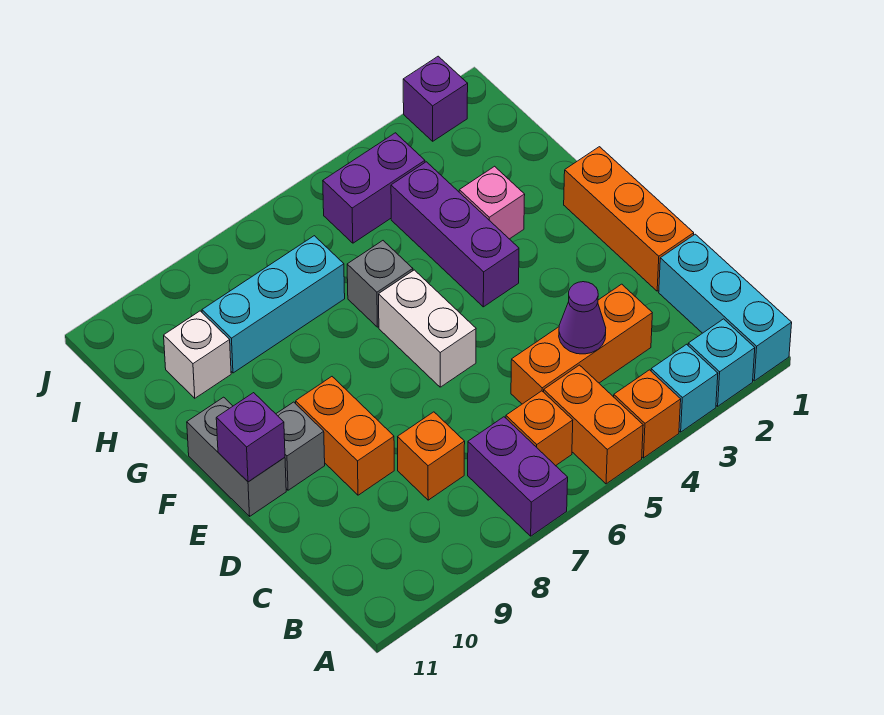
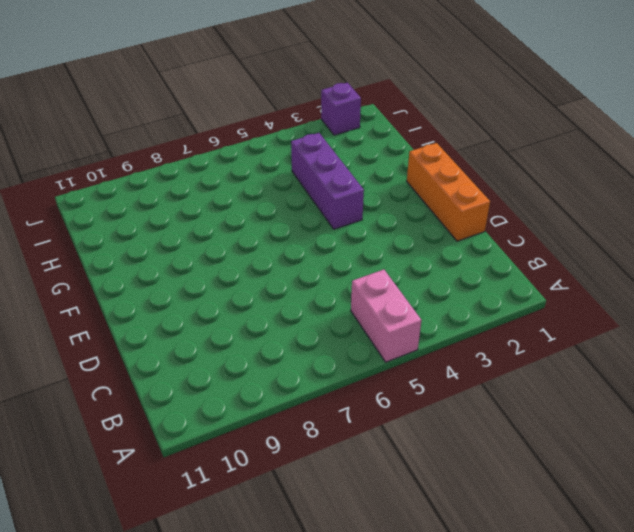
pink 1x2 brick [351,270,421,362] -> orange 1x2 brick [544,365,643,484]
none -> cyan 1x3 brick [659,234,792,381]
none -> cyan 1x1 brick [688,319,755,406]
none -> cyan 1x1 brick [651,344,718,432]

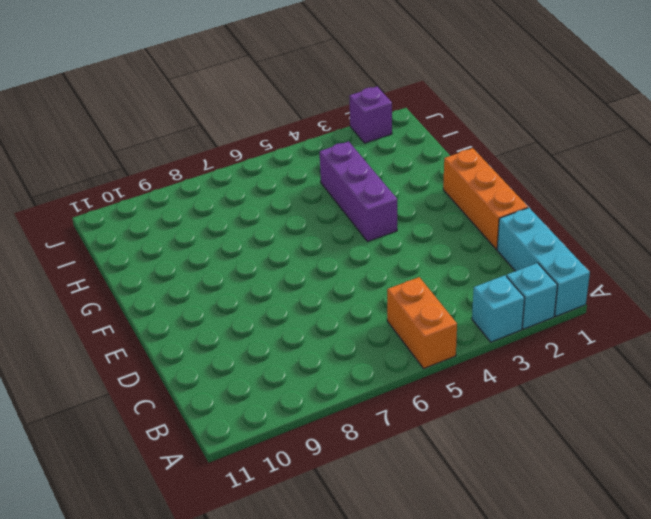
none -> orange 1x1 brick [614,370,681,458]
none -> purple 1x2 brick [468,417,568,536]
none -> orange 1x1 brick [506,391,573,466]

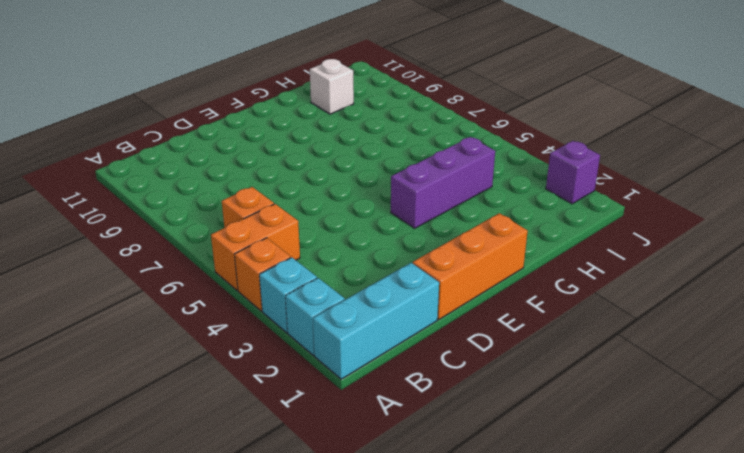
none -> purple 1x2 brick [468,417,568,536]
none -> orange 1x3 brick [511,284,652,404]
none -> orange 1x1 brick [398,412,465,500]

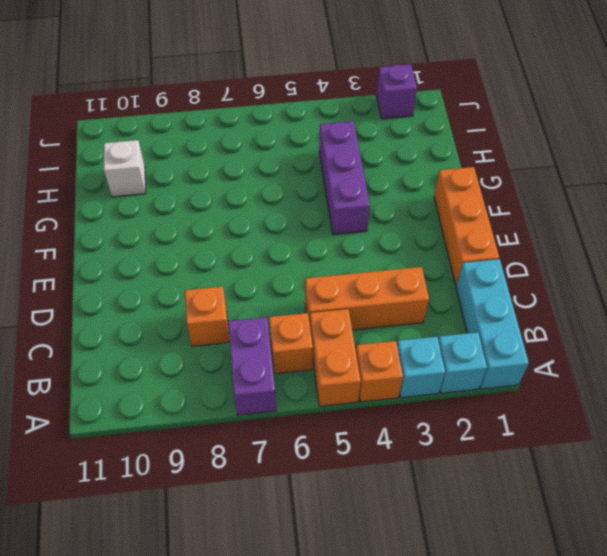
none -> orange 1x2 brick [296,377,394,495]
none -> white 1x2 brick [379,270,476,387]
none -> grey 1x1 brick [276,402,325,490]

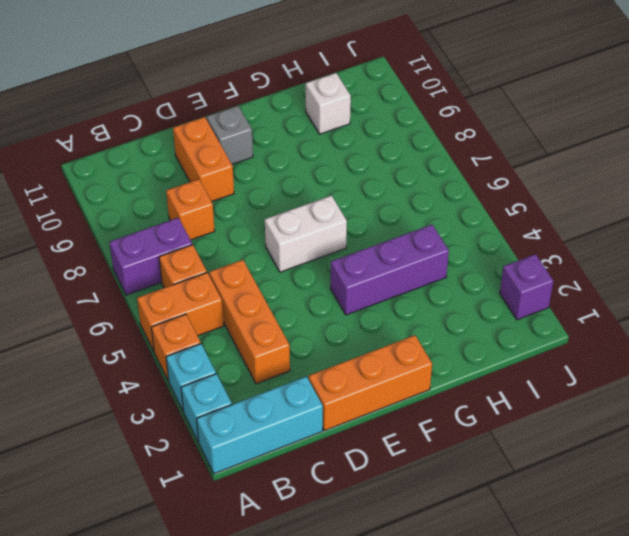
orange 1x2 brick [173,117,234,202] -> orange 1x2 brick turned to [296,377,394,495]
none -> grey 1x2 brick [187,397,286,516]
none -> pink 1x1 brick [459,166,525,239]
none -> grey 1x1 brick [347,241,413,327]

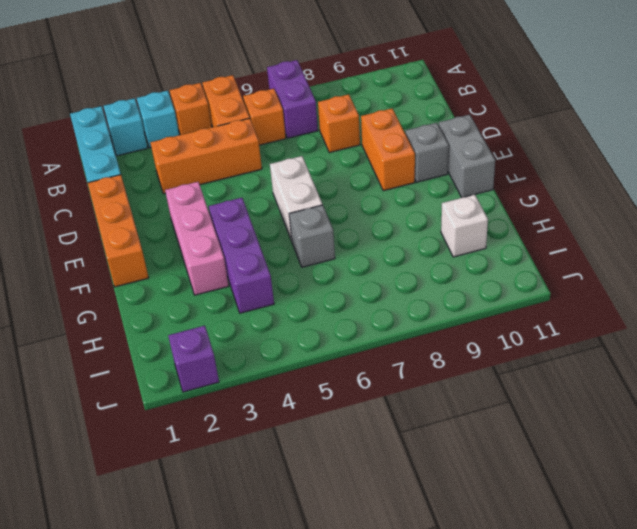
pink 1x3 brick [165,182,229,295] -> pink 1x1 brick [459,166,525,239]
none -> cyan 1x3 brick [202,236,345,373]
none -> purple 1x2 brick [323,133,425,243]
none -> purple 1x1 cone [559,282,606,354]

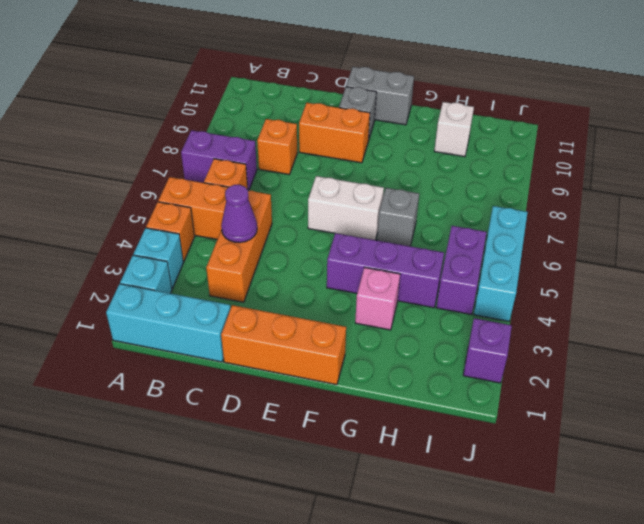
cyan 1x3 brick [474,206,527,321] -> cyan 1x3 brick moved to [202,236,345,373]
none -> purple 1x1 brick [216,393,285,482]

